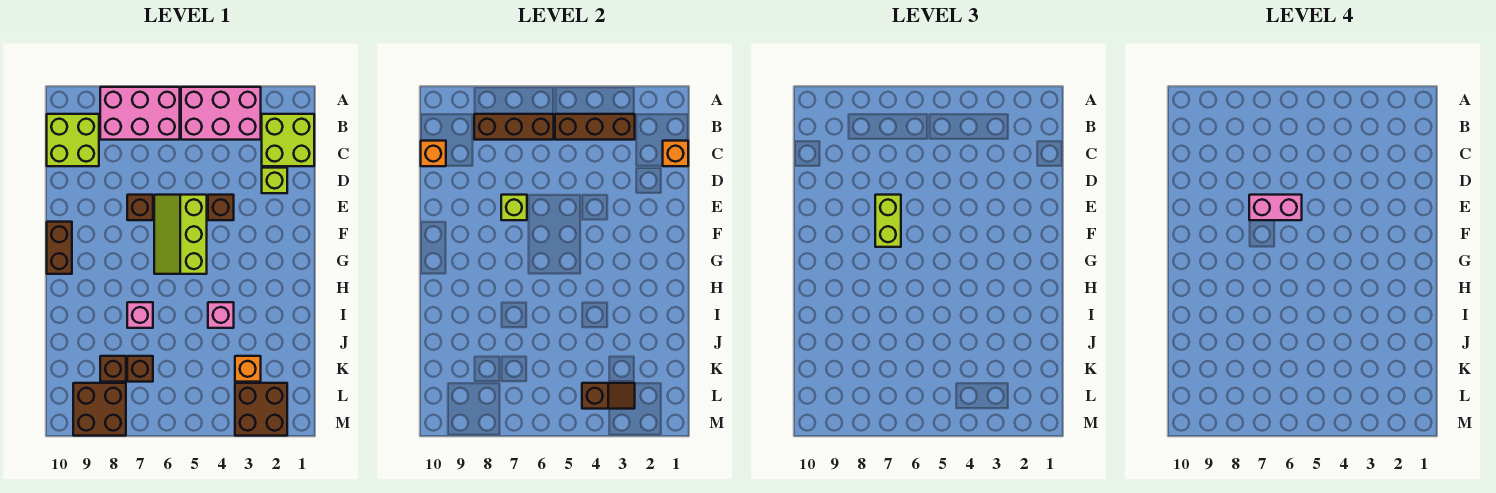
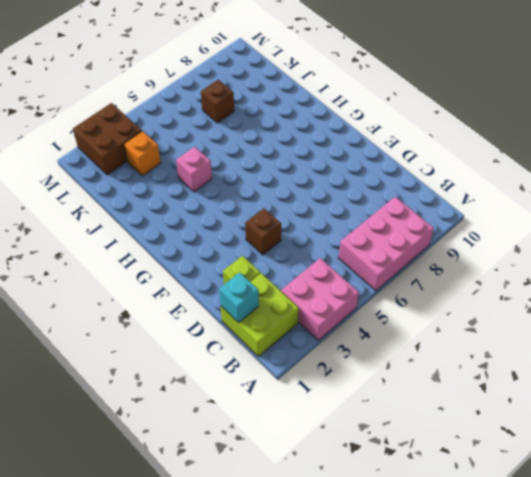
pink 2x2 brick [281,258,359,340] -> pink 2x3 brick [181,87,261,140]
cyan 1x1 brick [219,272,259,323] -> orange 1x1 brick [663,141,688,166]
none -> lime 2x2 brick [47,114,99,166]
none -> lime 2x3 slope [154,195,207,274]
none -> brown 1x1 brick [127,195,153,220]

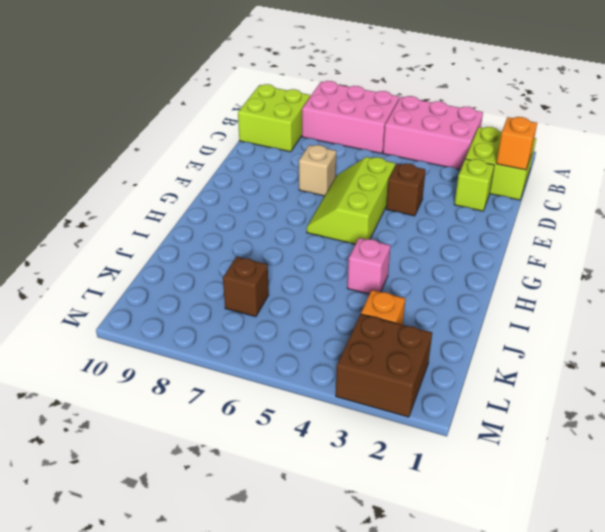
tan 1x1 brick [299,145,336,196] -> brown 1x1 brick [127,195,153,220]
none -> brown 1x2 brick [47,222,72,274]
none -> pink 1x1 brick [127,302,153,328]
none -> brown 1x1 brick [100,356,126,382]

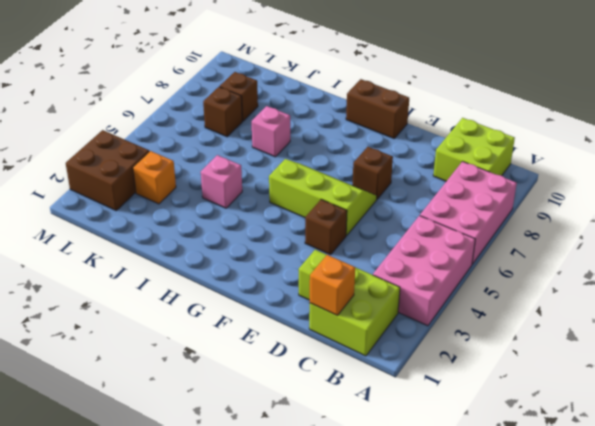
none -> brown 2x2 brick [73,383,126,436]
none -> brown 1x3 brick [555,114,635,140]
none -> brown 1x3 brick [474,114,554,140]

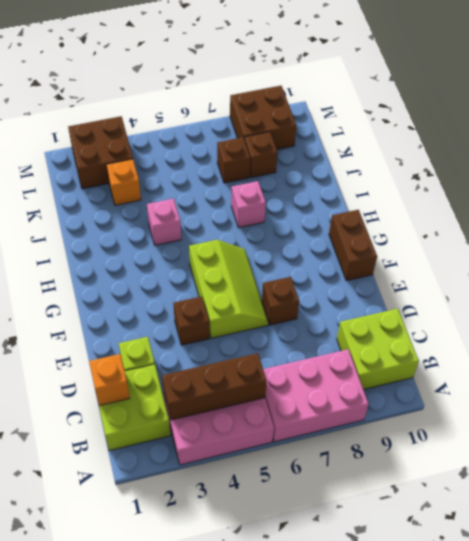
none -> brown 1x3 brick [474,114,554,140]
none -> orange 1x1 brick [421,141,446,166]
none -> lime 1x1 brick [501,195,527,220]

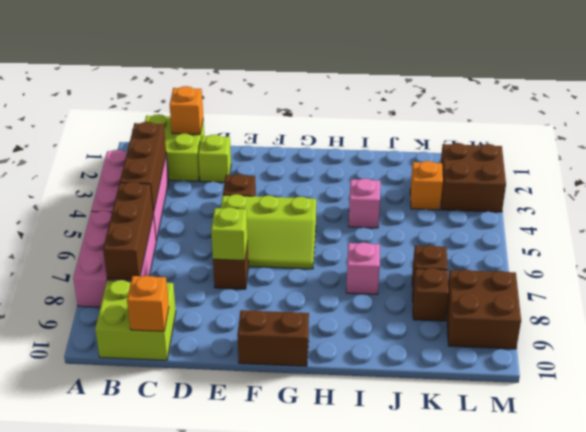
none -> brown 1x2 slope [582,383,635,409]
none -> lime 1x2 brick [875,195,901,247]
none -> pink 1x2 brick [1249,195,1302,220]

